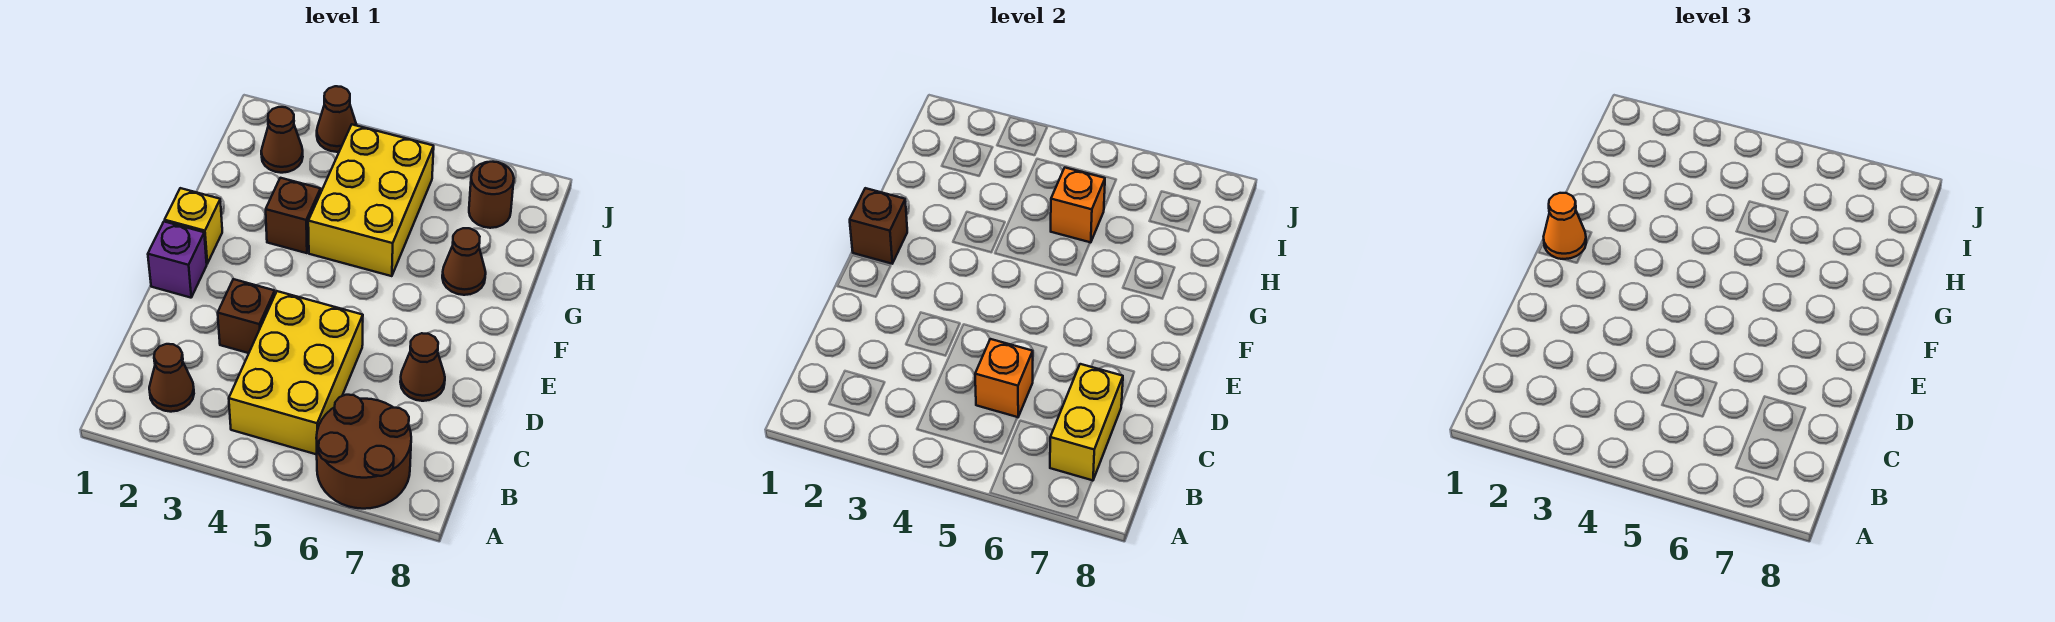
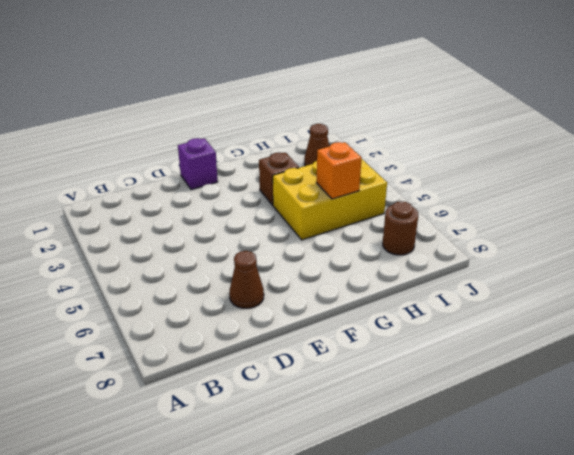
none -> brown 2x2 round brick [316,395,411,509]
none -> brown 1x1 cone [149,344,194,412]
none -> yellow 2x3 brick [229,291,363,455]

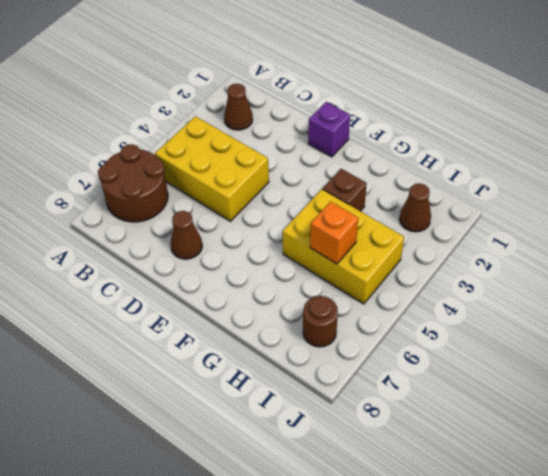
none -> brown 1x1 brick [218,279,275,353]
none -> yellow 1x1 brick [165,188,222,263]
none -> brown 1x1 cone [442,228,486,295]

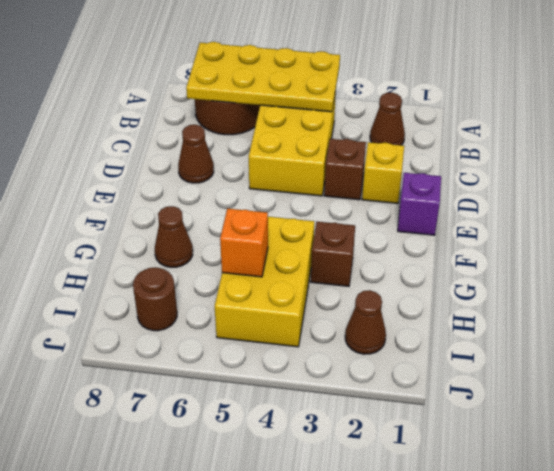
yellow 2x4 plate [186,42,340,112] -> yellow 1x2 brick [1050,364,1123,481]
yellow 1x1 brick [362,142,404,204] -> yellow 1x1 brick moved to [165,188,222,263]
none -> brown 1x1 cone [317,86,357,152]
none -> orange 1x1 brick [975,339,1033,417]
none -> brown 1x1 brick [850,188,907,264]

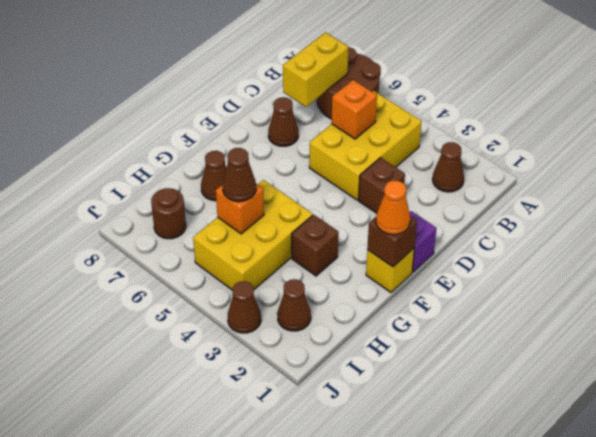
brown 1x1 cone [223,148,256,202] -> none

